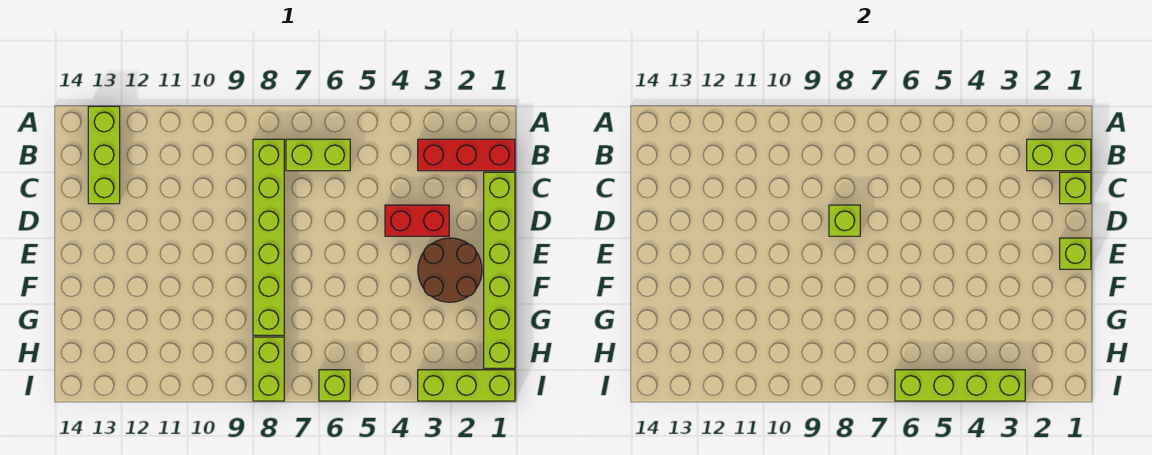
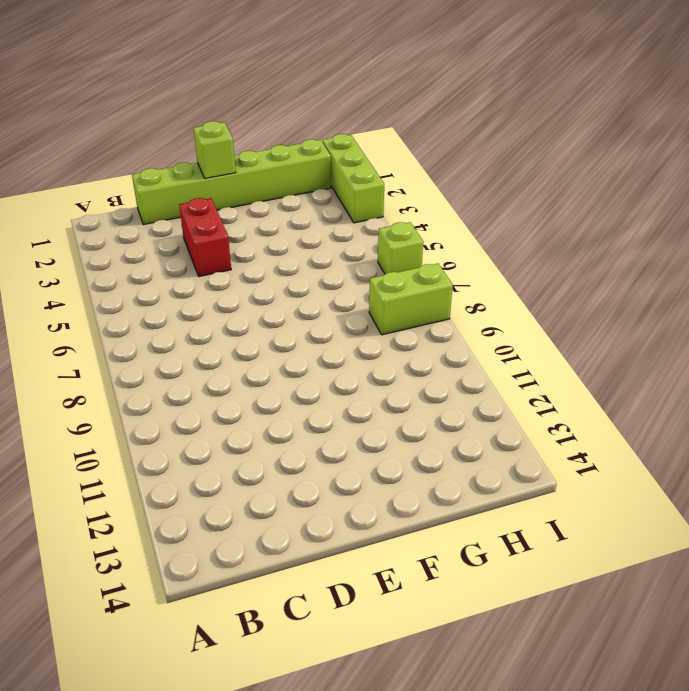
none -> lime 1x3 brick [88,106,120,204]
none -> red 1x3 brick [418,139,515,171]
none -> lime 1x2 brick [286,139,350,171]

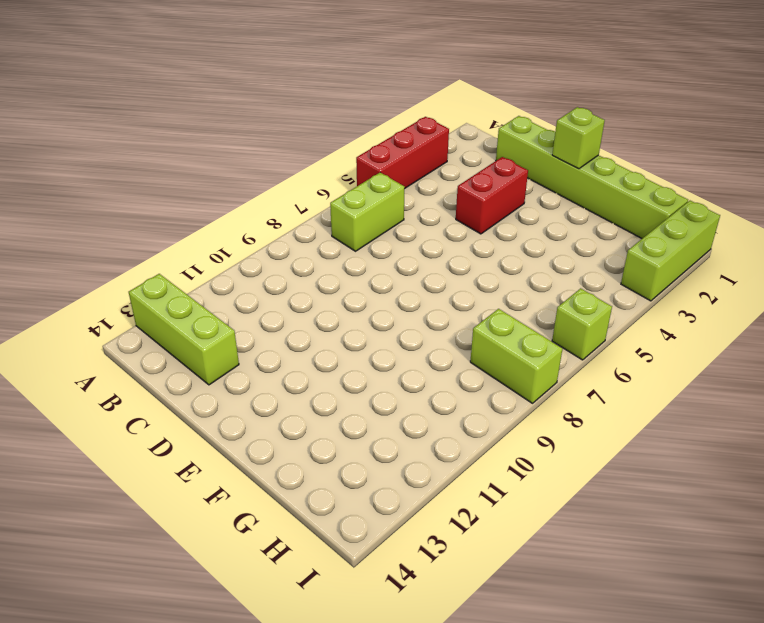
red 1x3 brick [356,117,449,189] -> red 1x3 brick moved to [418,139,515,171]
none -> lime 1x6 brick [253,139,284,335]
none -> brown 2x2 round brick [418,238,482,302]
none -> lime 1x2 brick [1027,139,1091,171]

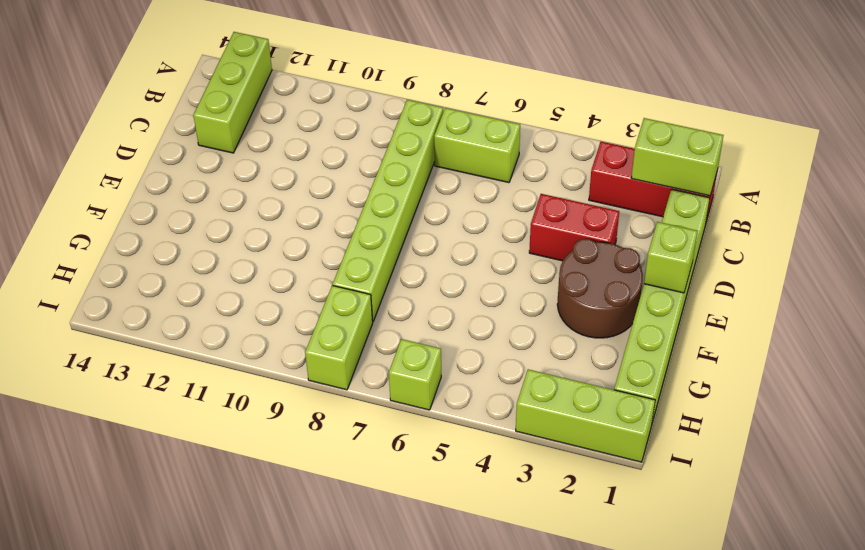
none -> lime 1x1 brick [1060,172,1091,204]
none -> lime 1x1 brick [829,205,860,236]
none -> lime 1x4 brick [895,370,1025,401]

